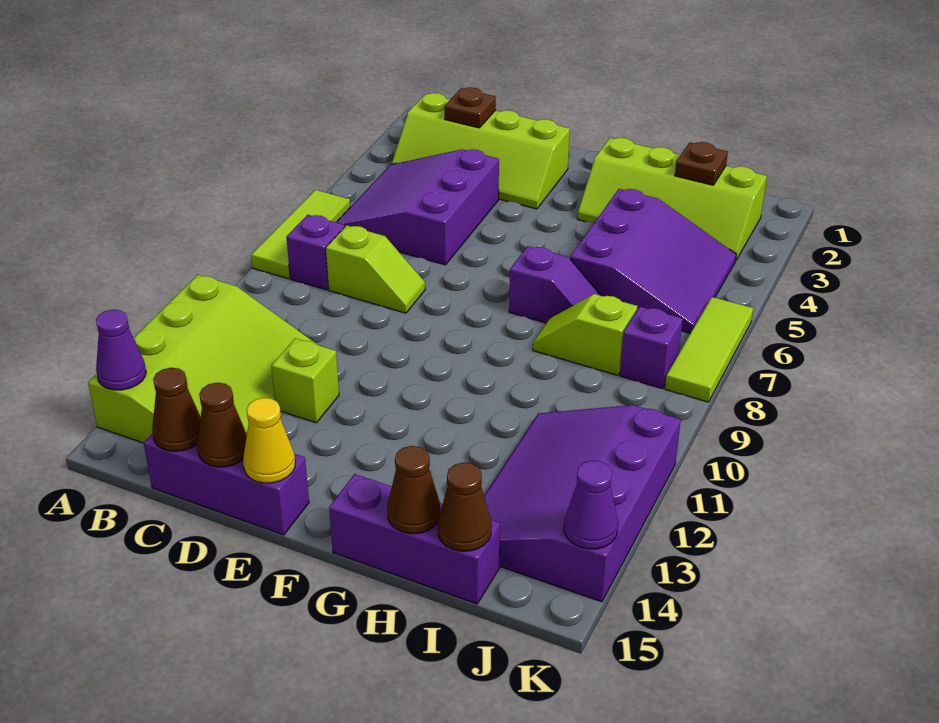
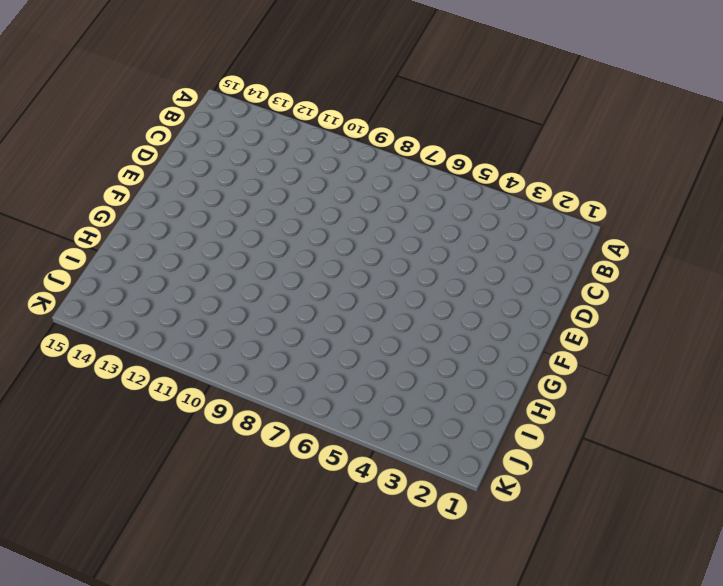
none -> lime 1x3 tile [251,190,350,279]
none -> lime 3x4 slope [88,275,318,443]
none -> lime 2x4 slope [392,93,570,209]

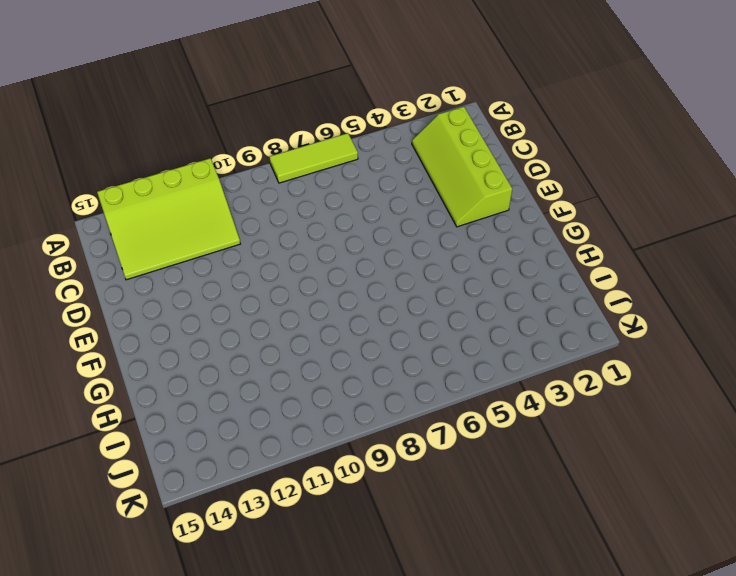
none -> purple 3x3 slope [336,149,499,265]
none -> purple 1x1 brick [286,215,345,290]
none -> lime 1x2 slope [326,225,425,313]

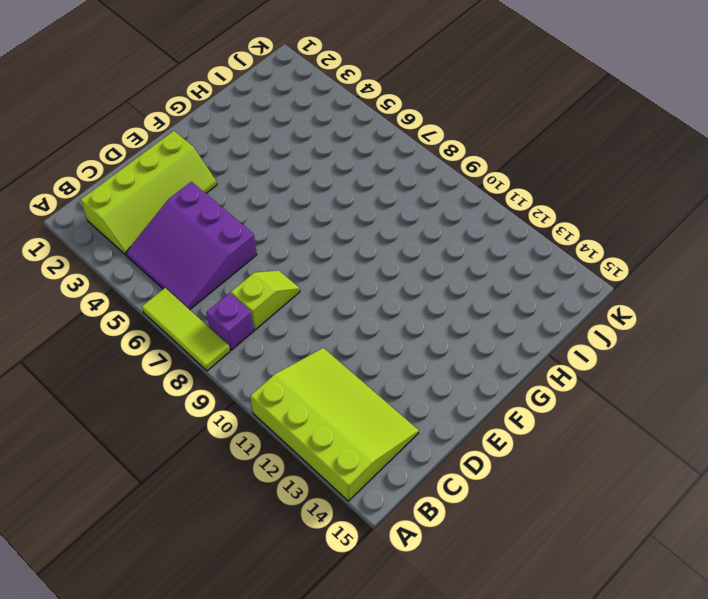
none -> purple 1x3 brick [144,433,309,535]
none -> lime 1x1 brick [271,338,339,423]
none -> lime 2x4 slope [577,138,767,260]

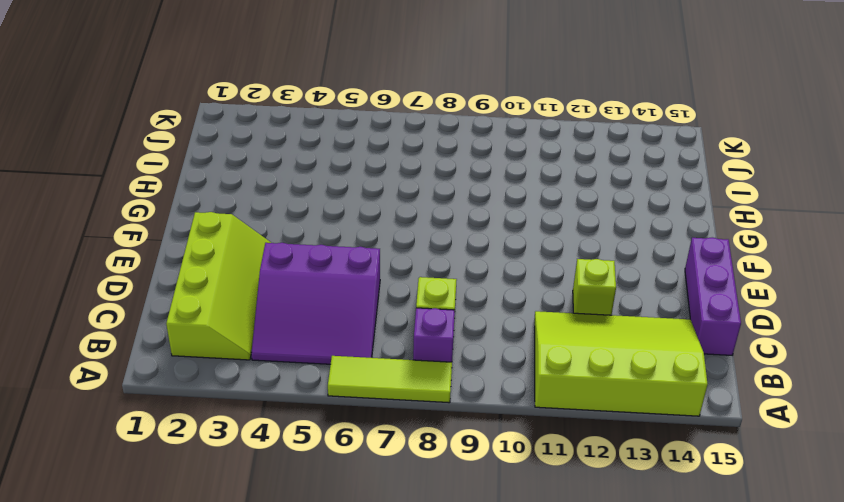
none -> lime 2x4 slope [577,138,767,260]
none -> purple 1x2 slope [509,246,600,323]
none -> purple 1x3 brick [329,474,500,604]

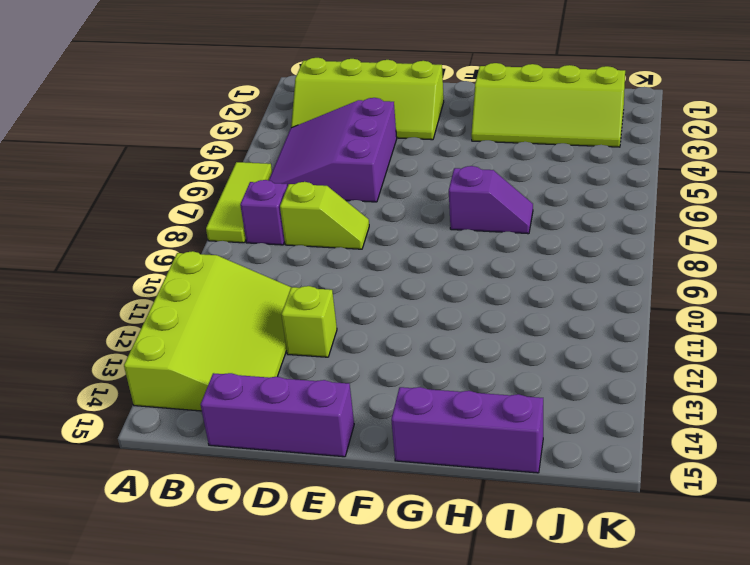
none -> purple 3x3 slope [570,189,736,333]
none -> lime 1x2 slope [533,294,637,375]
none -> purple 3x4 slope [484,405,681,602]

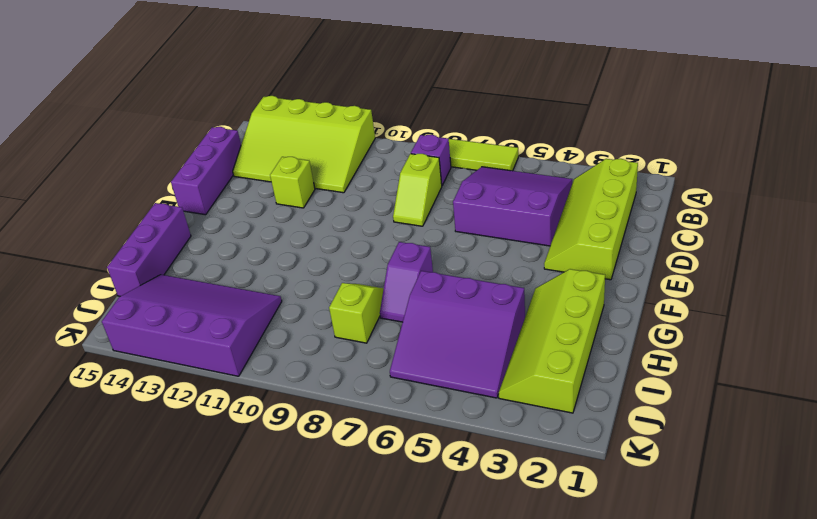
none -> purple 1x1 brick [620,307,683,389]
none -> lime 1x3 tile [665,297,753,402]
none -> purple 1x1 cone [96,310,146,390]

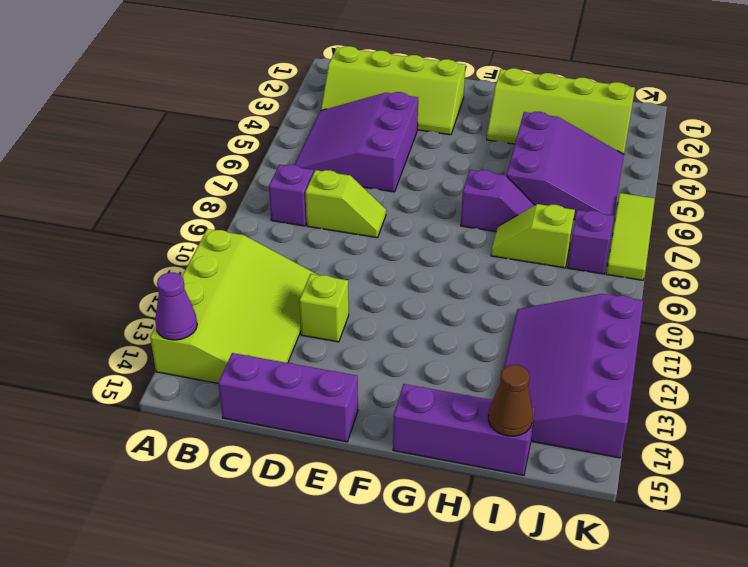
none -> lime 1x3 tile [251,190,350,279]
none -> brown 1x1 plate [445,87,496,128]
none -> brown 1x1 cone [152,368,201,451]

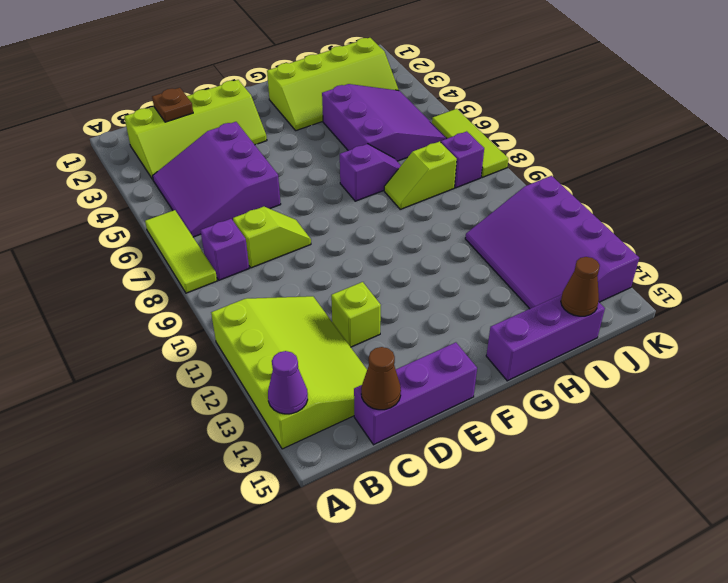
none -> brown 1x1 cone [197,383,247,467]
none -> yellow 1x1 cone [243,398,295,483]
none -> brown 1x1 cone [387,446,440,534]

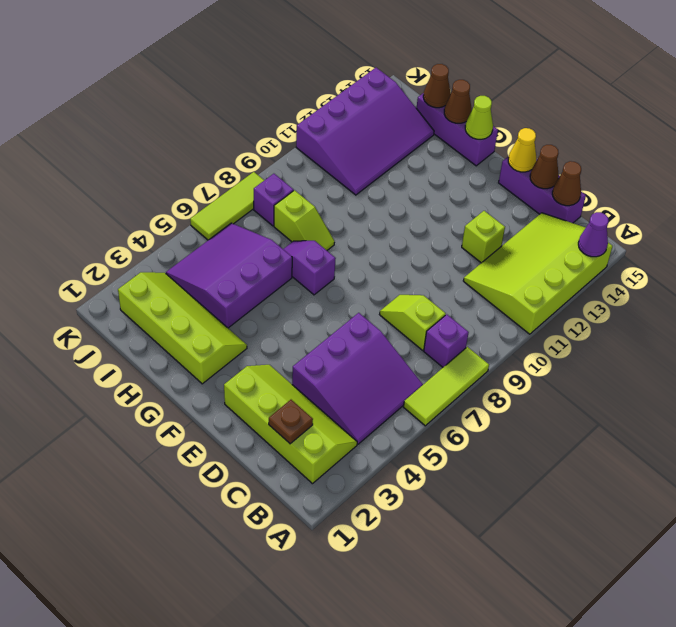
lime 1x1 cone [465,96,493,139] -> none
none -> brown 1x1 plate [675,142,728,185]
none -> purple 1x1 cone [564,460,618,549]

